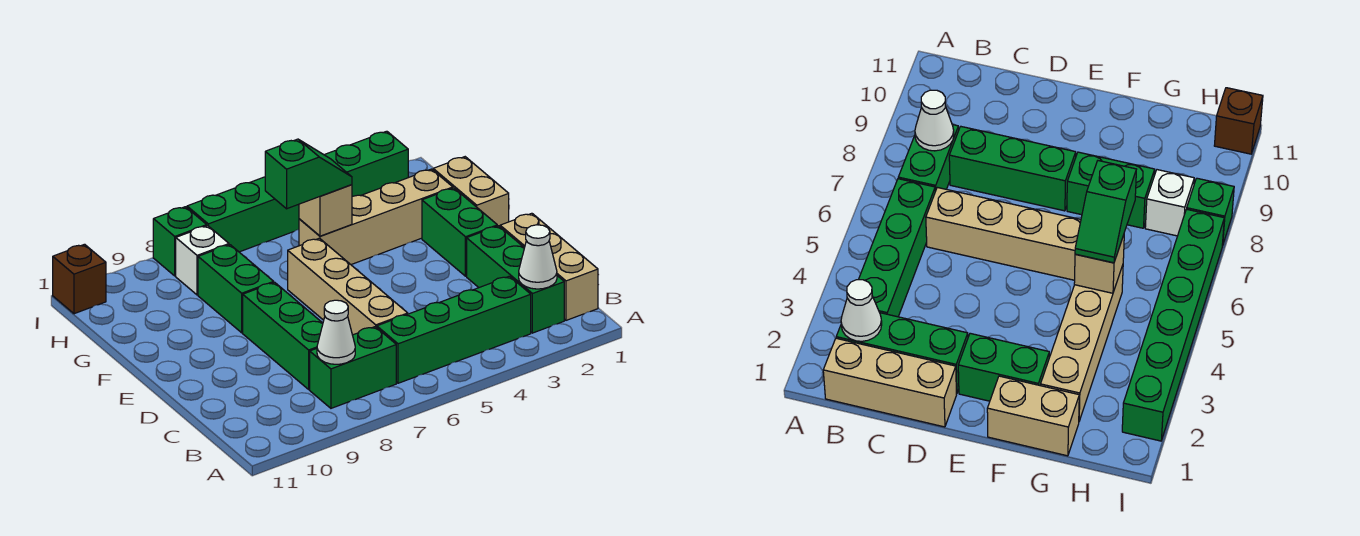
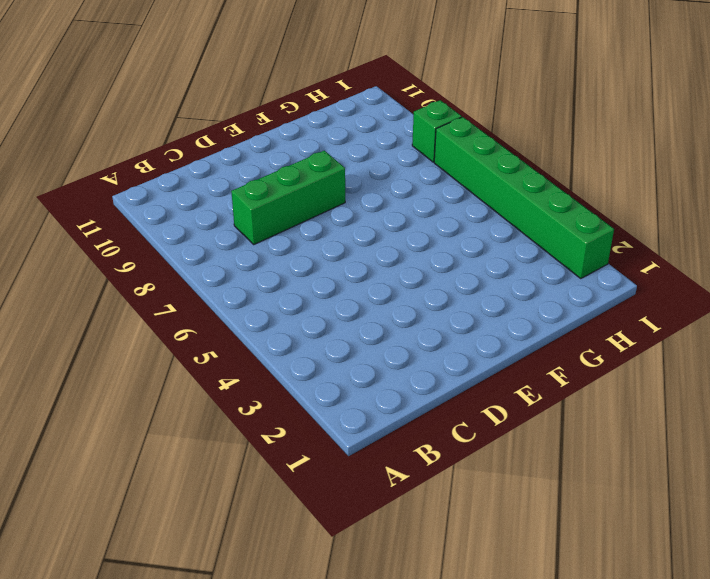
none -> tan 1x3 brick [500,213,598,320]
none -> green 1x3 brick [467,226,564,333]
none -> green 1x4 brick [377,276,531,383]

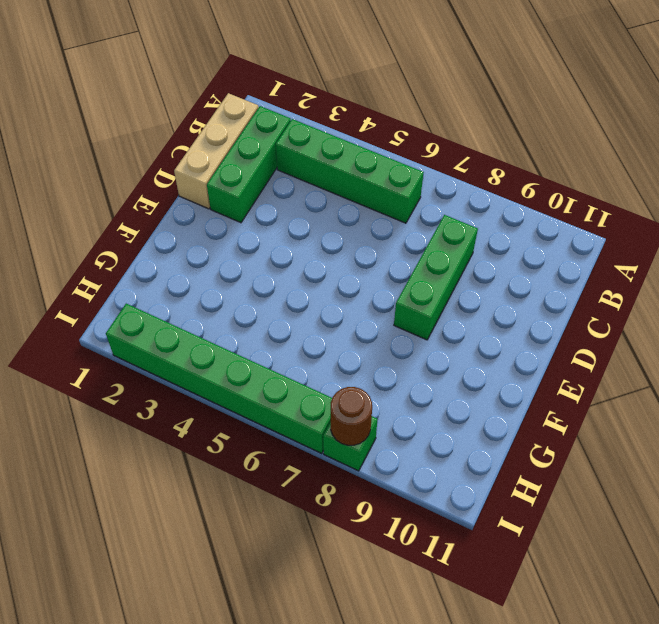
brown 1x1 round brick [331,387,372,445] -> none
none -> green 1x2 brick [310,327,396,408]
none -> tan 1x4 brick [288,238,408,335]
none -> green 1x2 brick [422,188,497,276]

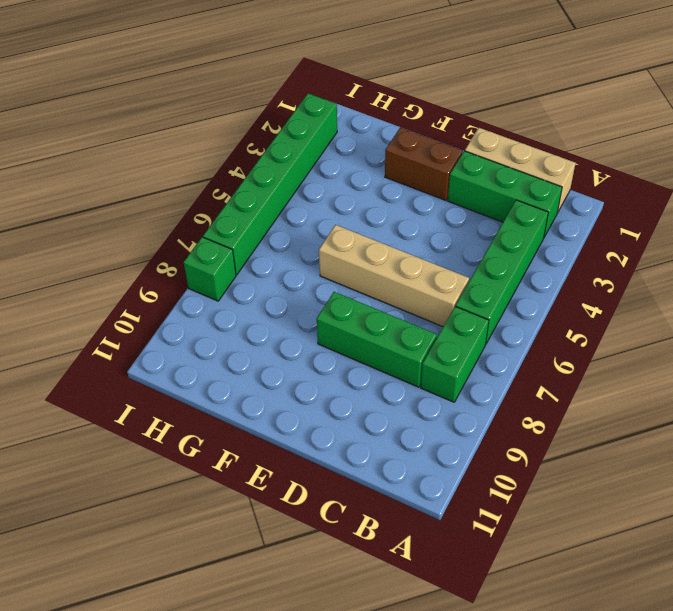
brown 1x2 brick [385,127,463,200] -> green 1x2 brick [422,188,497,276]
none -> tan 1x2 brick [433,157,509,227]
none -> green 1x2 brick [198,245,274,333]
none -> tan 1x4 brick [299,169,453,265]

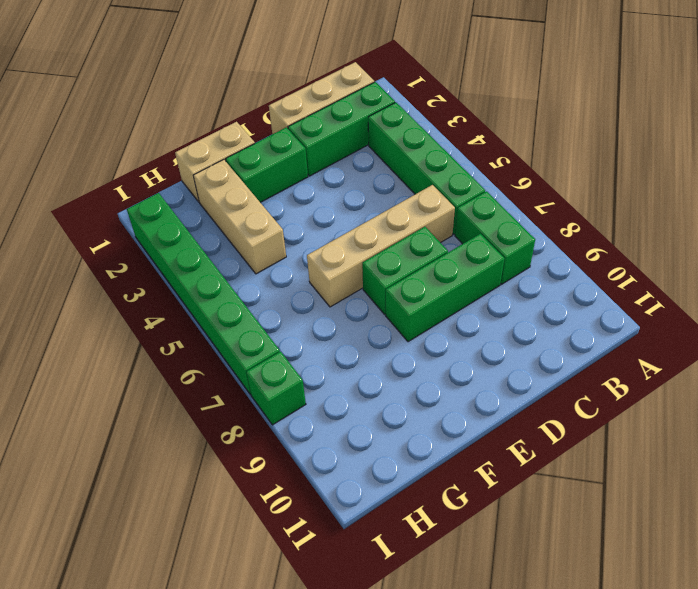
green 1x2 brick [362,227,448,314] -> green 1x2 brick moved to [198,245,274,333]
tan 1x3 brick [193,160,286,274] -> tan 1x4 brick [299,169,453,265]
none -> white 1x1 brick [176,226,229,295]
none -> brown 1x1 brick [53,244,106,314]
none -> white 1x1 cone [519,225,557,289]

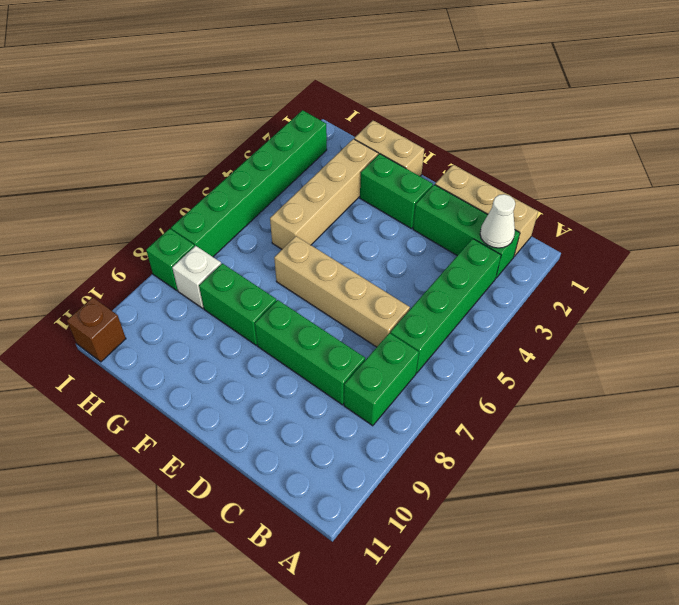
none -> white 1x1 cone [317,300,355,364]
none -> tan 1x1 brick [299,185,352,236]
none -> green 1x2 slope [265,139,352,209]

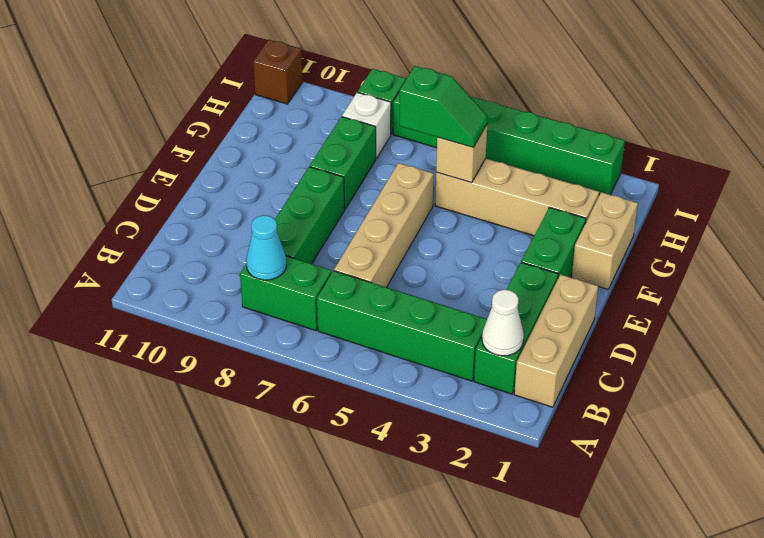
cyan 1x1 cone [246,215,286,280] -> white 1x1 cone [317,300,355,364]

